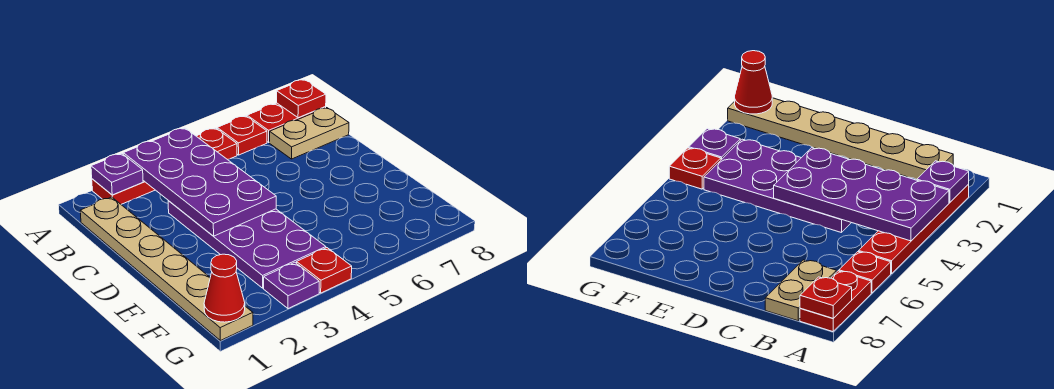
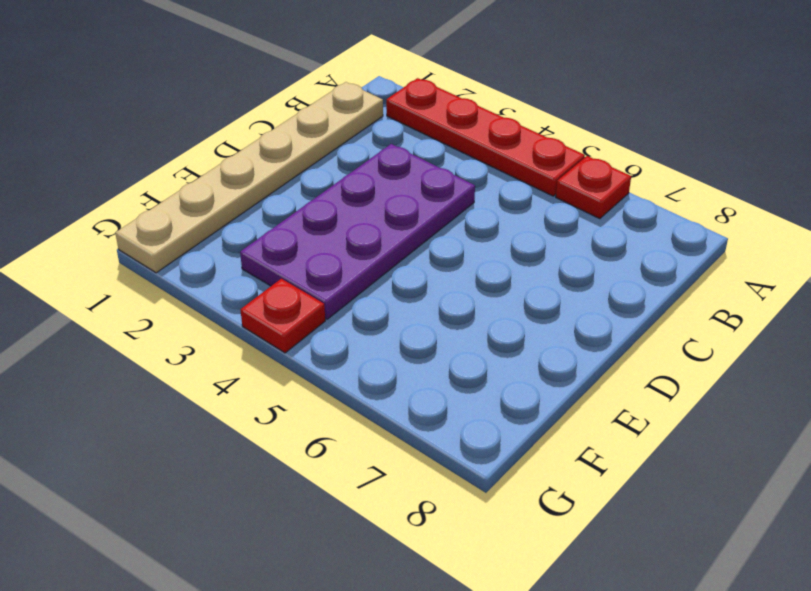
none -> red 1x2 plate [247,103,326,142]
none -> tan 1x2 plate [270,108,349,159]
none -> purple 1x1 plate [264,262,319,309]

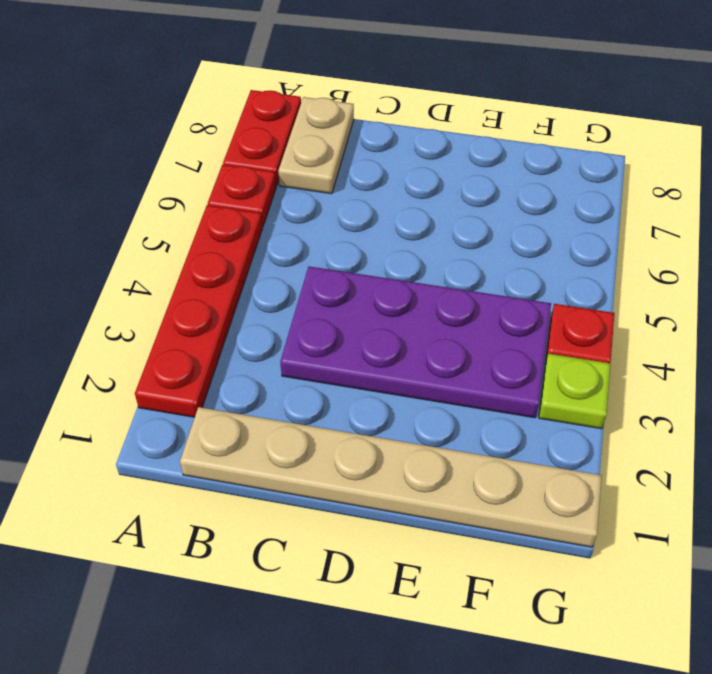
lime 1x1 plate [539,354,610,429] -> purple 1x1 plate [264,262,319,309]
none -> purple 1x1 plate [91,153,143,195]
none -> purple 2x4 plate [123,128,276,236]
none -> red 1x1 plate [277,80,326,118]

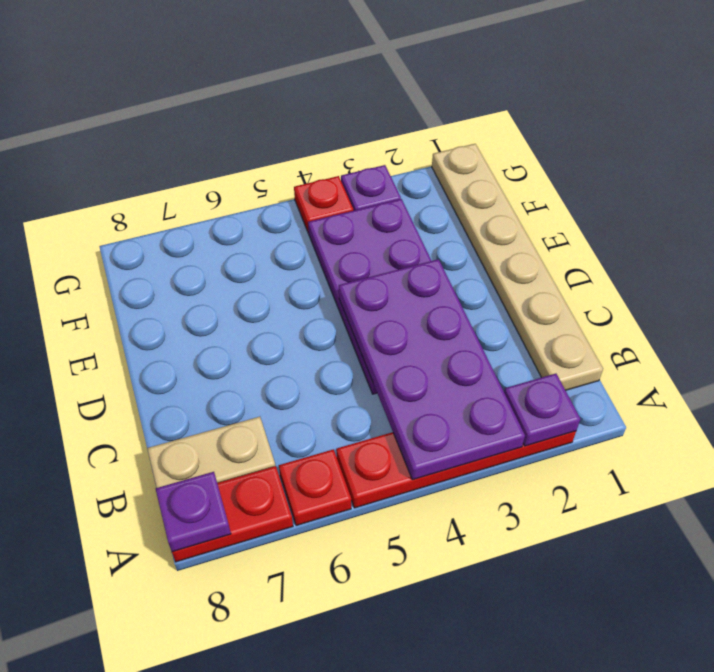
purple 1x1 plate [156,472,231,552] -> red 1x1 plate [277,80,326,118]
none -> red 1x1 cone [204,254,245,322]

